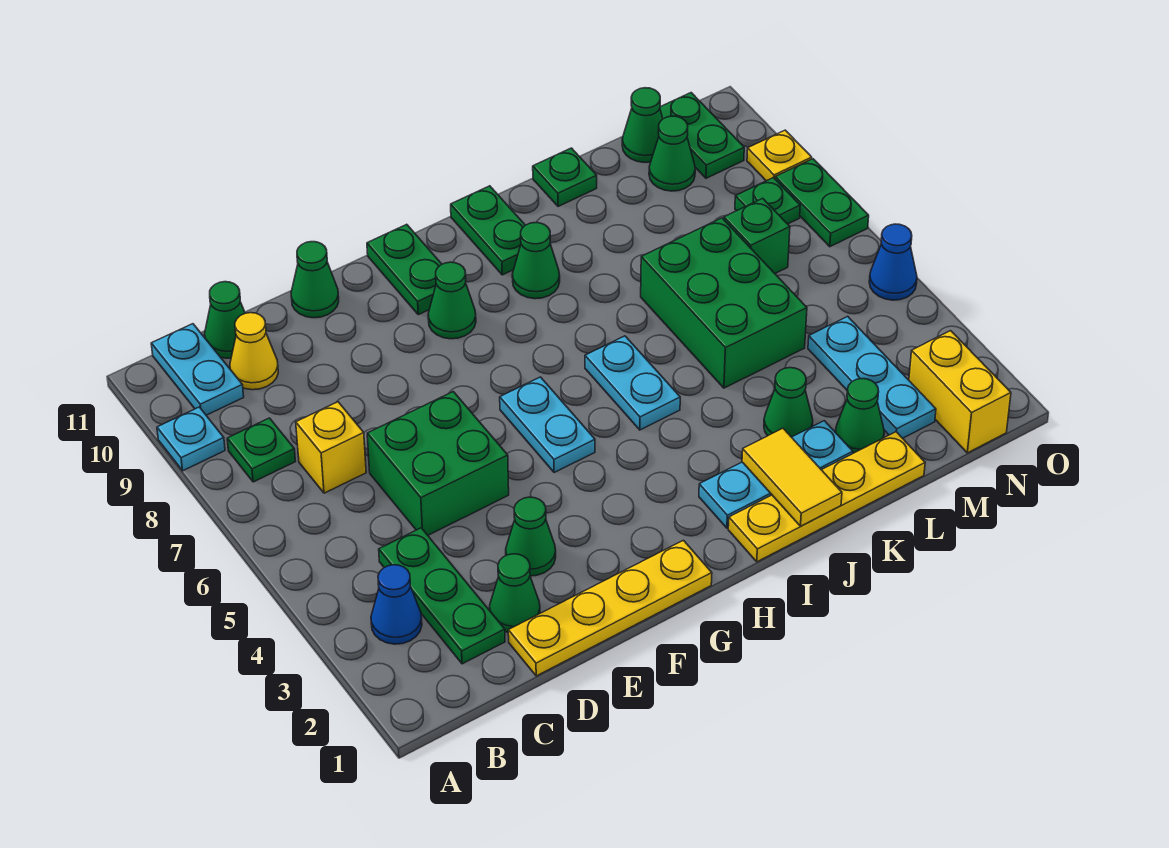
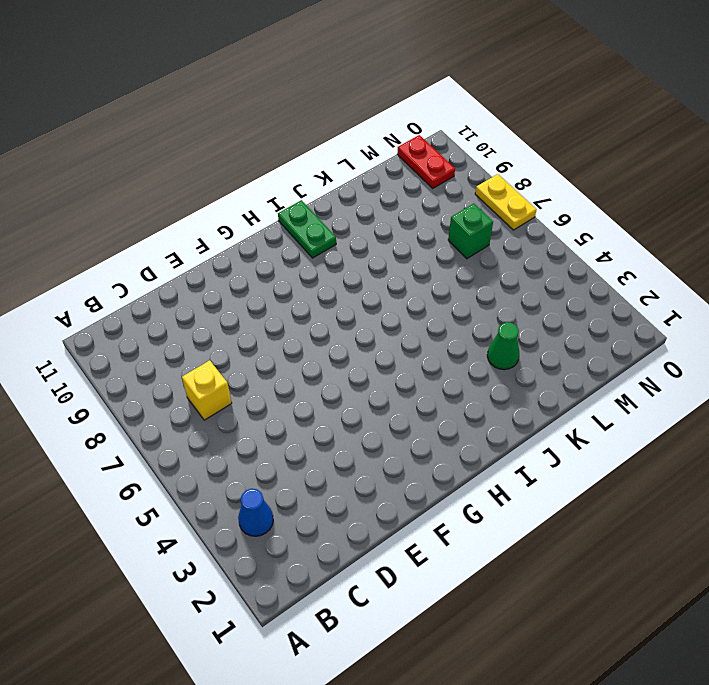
red 1x2 plate [397,135,455,188] -> green 1x2 plate [660,93,744,178]
yellow 1x2 plate [475,174,536,230] -> green 1x2 plate [775,159,869,247]
none -> cyan 1x1 plate [157,407,225,471]
none -> green 1x1 plate [227,418,295,482]
none -> cyan 1x2 plate [151,324,244,415]
none -> green 1x3 plate [379,528,505,664]

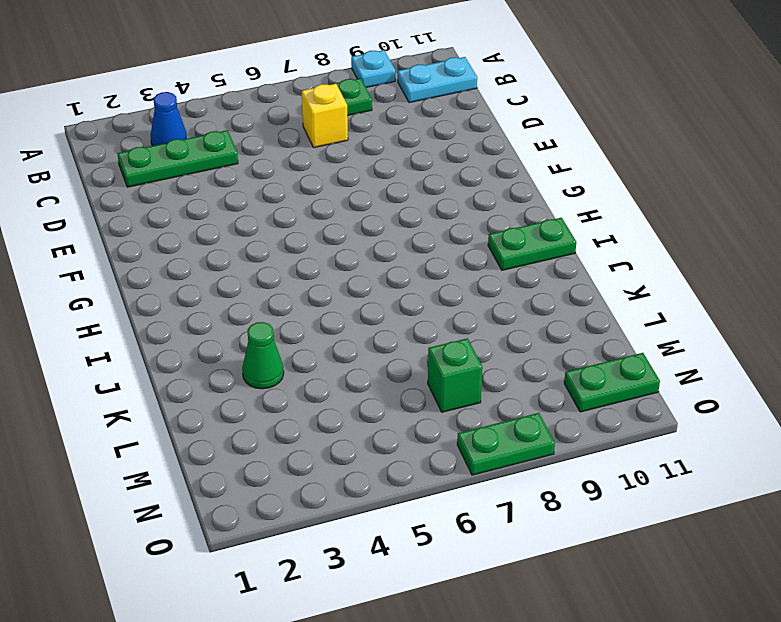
none -> yellow 1x1 cone [230,313,278,390]
none -> green 1x1 cone [205,282,245,358]
none -> yellow 1x4 plate [508,540,712,676]
none -> green 1x1 cone [490,554,540,632]

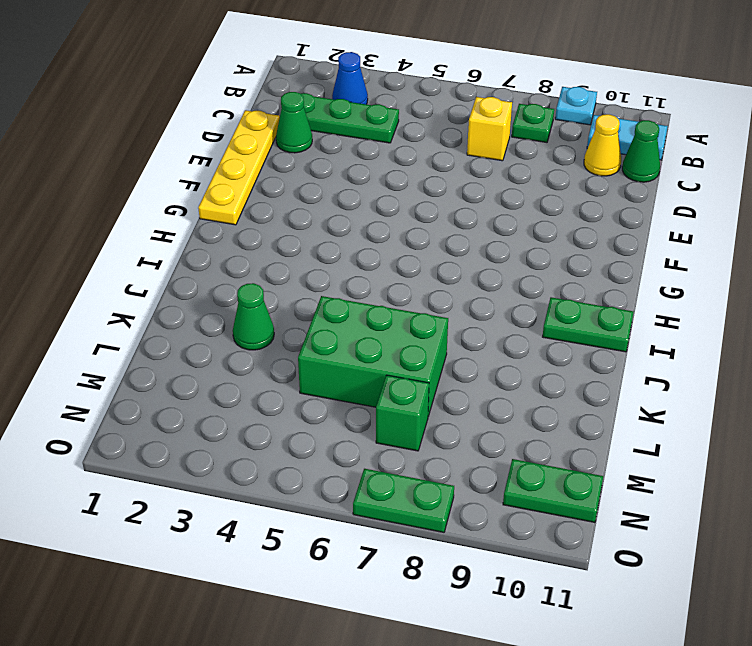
none -> green 2x2 brick [367,392,509,535]
none -> green 1x1 cone [506,497,556,576]
none -> green 1x1 cone [291,242,339,318]
none -> cyan 1x2 plate [500,377,595,473]

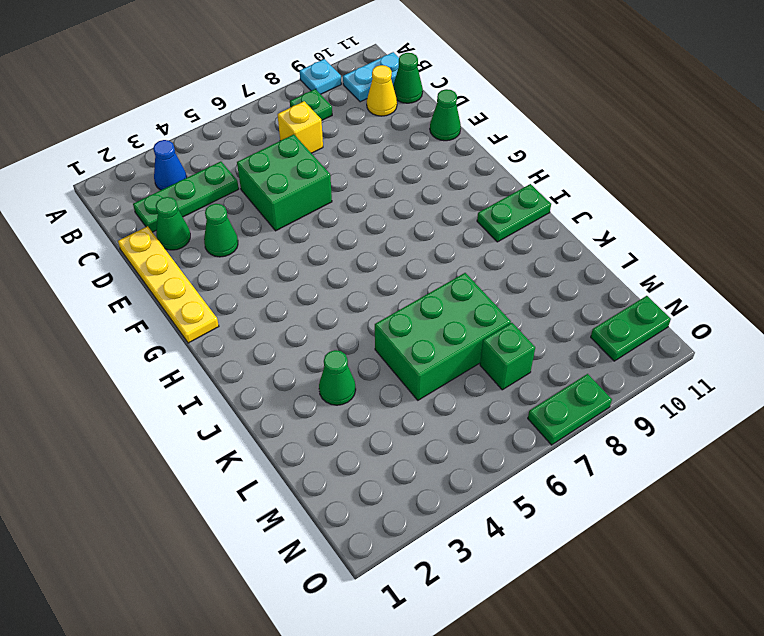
none -> cyan 1x2 plate [500,377,595,473]
none -> green 1x1 cone [428,262,476,339]
none -> green 1x2 plate [367,224,442,315]
none -> yellow 1x4 plate [728,432,925,562]

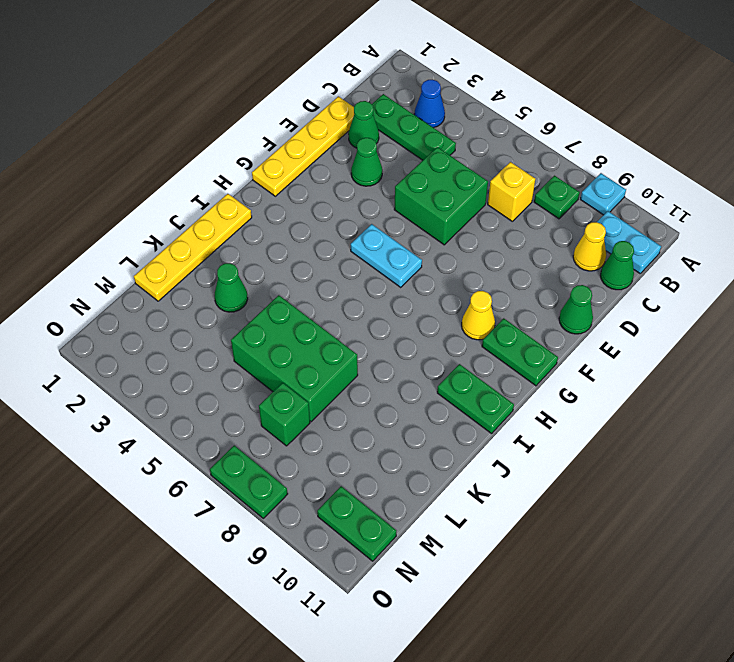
yellow 1x1 cone [462,291,495,340] -> green 1x1 cone [428,262,476,339]
none -> cyan 1x3 plate [699,421,853,528]
none -> cyan 1x2 plate [585,336,680,430]
none -> green 1x1 cone [512,223,560,299]
none -> green 1x1 plate [533,148,597,207]

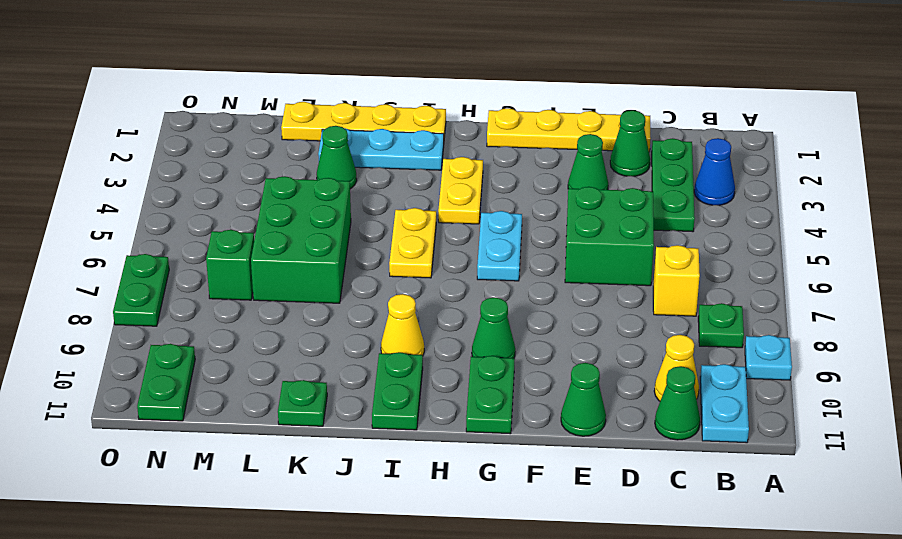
yellow 1x2 plate [438,157,483,224] -> none
yellow 1x2 plate [389,208,436,278] -> cyan 1x2 plate [585,336,680,430]
yellow 1x1 cone [381,294,424,355] -> green 1x1 cone [512,223,560,299]
none -> green 1x1 cone [835,379,884,453]
none -> cyan 1x3 plate [808,316,936,438]
none -> green 1x1 cone [649,116,695,191]
none -> green 1x1 cone [622,88,663,162]

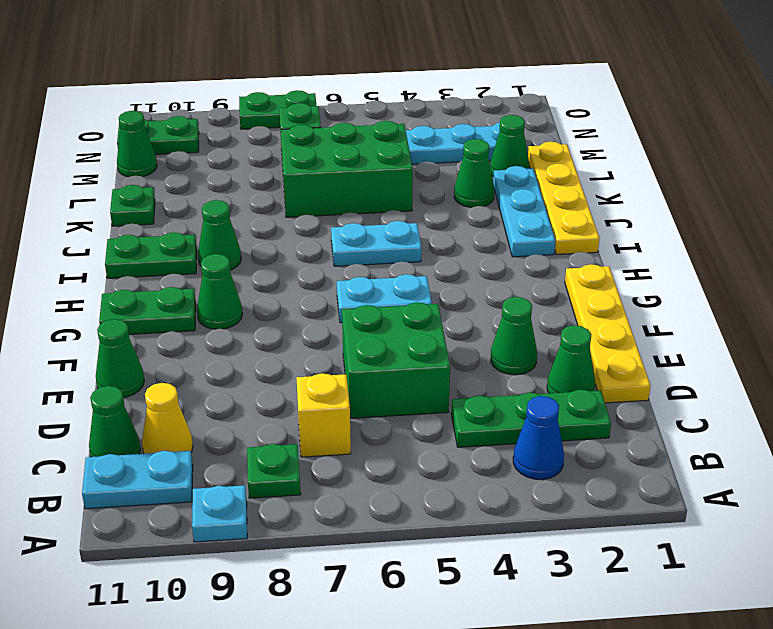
none -> green 1x1 cone [649,116,695,191]
none -> yellow 1x2 brick [909,331,1011,453]
none -> green 1x1 plate [735,178,800,224]
none -> blue 1x1 cone [869,224,917,300]

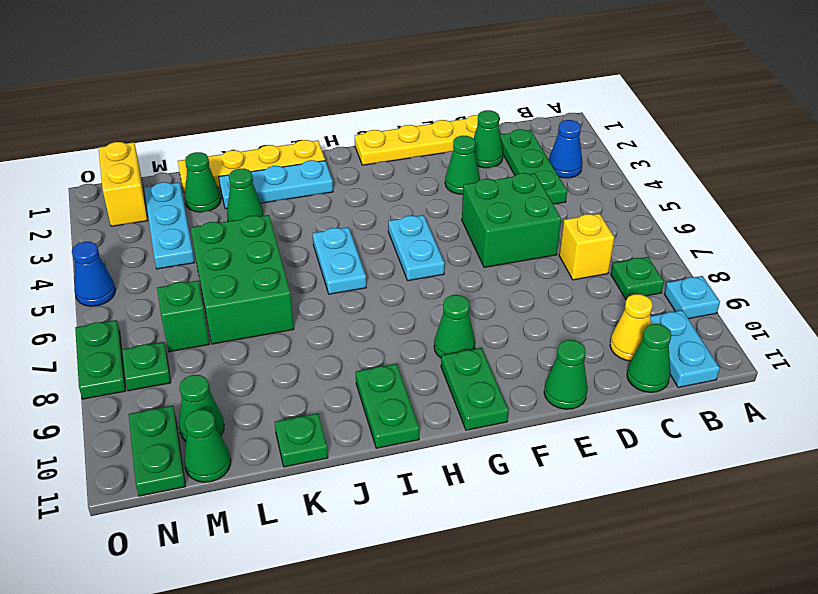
none -> green 1x1 cone [512,223,560,299]
none -> yellow 1x1 plate [747,130,812,181]
none -> yellow 1x2 tile [742,428,842,526]

